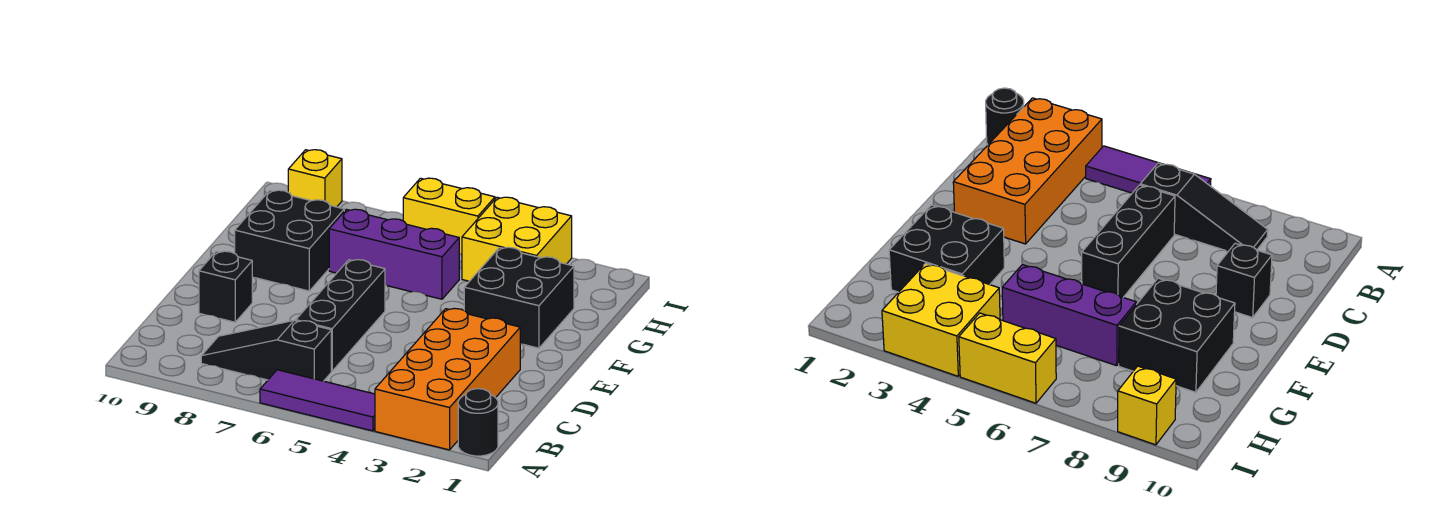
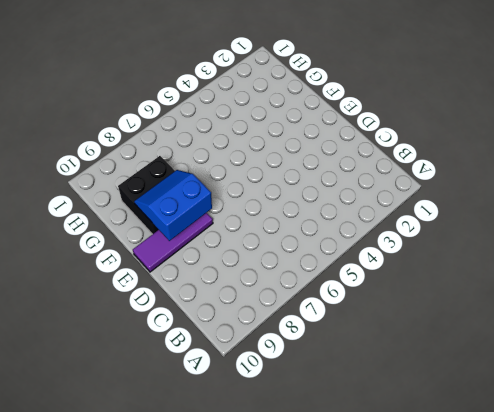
purple 1x3 tile [133,213,213,272] -> purple 1x3 tile moved to [260,370,375,431]
blue 2x2 slope [134,170,212,241] -> none
none -> black 1x1 round brick [458,389,498,456]
none -> orange 2x4 brick [375,308,520,450]
none -> black 1x3 slope [201,321,331,381]

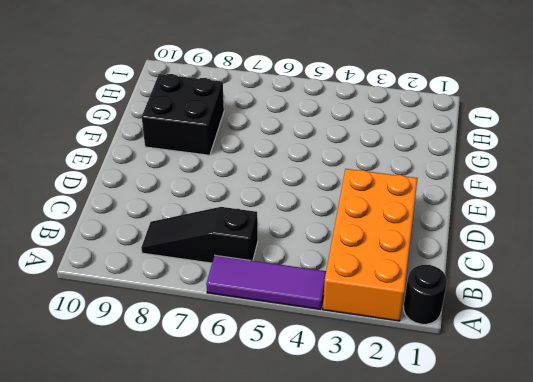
none -> black 1x3 brick [296,260,385,371]
none -> black 1x1 brick [199,251,252,322]
none -> black 2x2 brick [464,247,574,348]

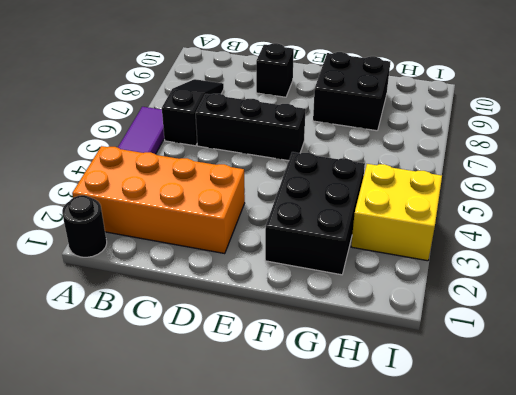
black 2x3 brick [265,152,365,275] -> black 2x2 brick [464,247,574,348]
none -> purple 1x3 brick [329,209,459,299]
none -> yellow 1x2 brick [403,178,495,255]
none -> yellow 1x1 brick [288,150,342,207]

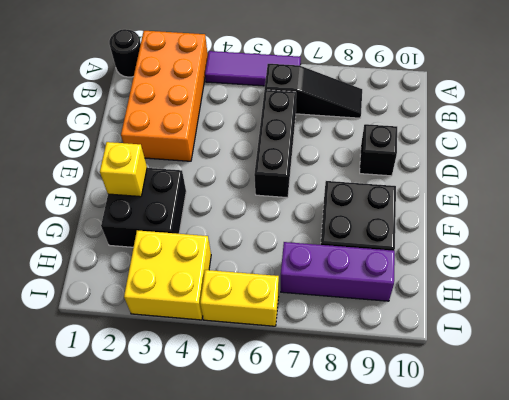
yellow 1x1 brick [100,142,147,197] -> yellow 1x1 brick moved to [288,150,342,207]
purple 1x3 brick [281,242,395,301] -> purple 1x3 brick moved to [329,209,459,299]

